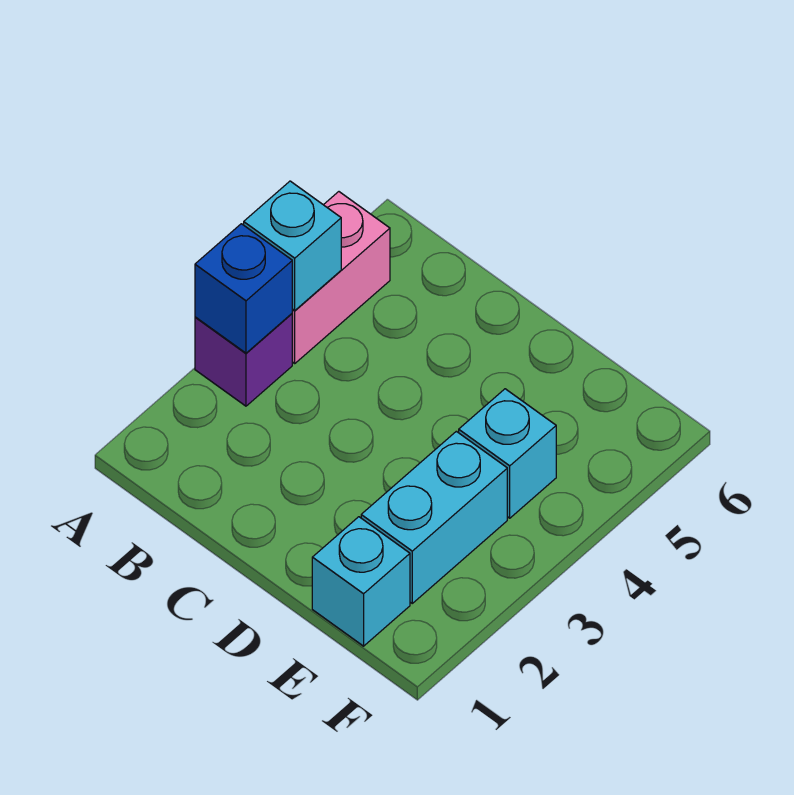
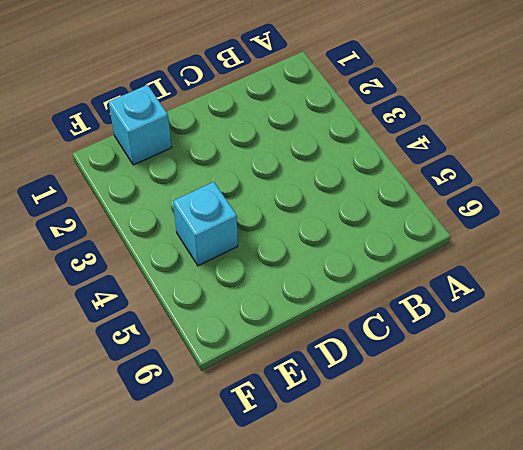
none -> purple 1x1 brick [195,314,292,406]
none -> pink 1x2 brick [292,192,390,363]

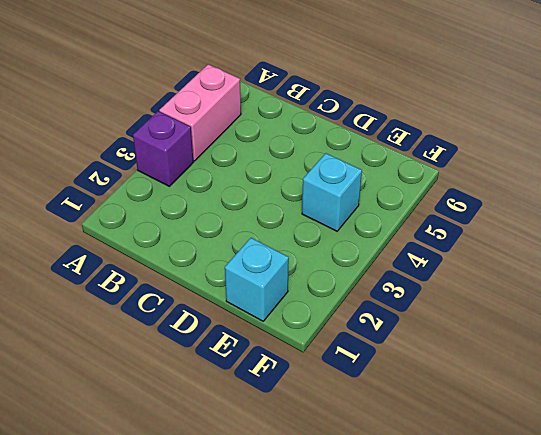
none -> cyan 1x2 brick [361,431,507,603]
none -> blue 1x1 brick [195,224,292,353]

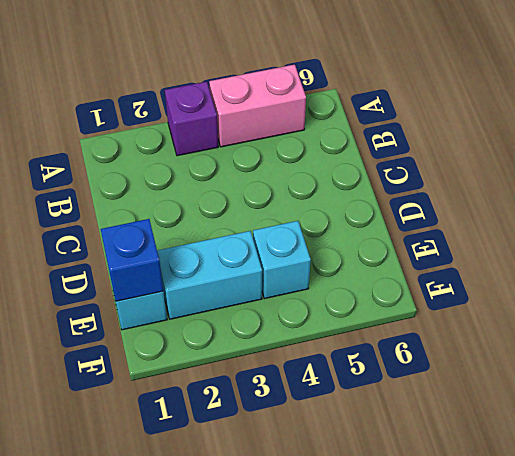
blue 1x1 brick [101,219,163,301] -> blue 1x1 brick moved to [195,224,292,353]
none -> cyan 1x1 brick [244,181,341,310]

